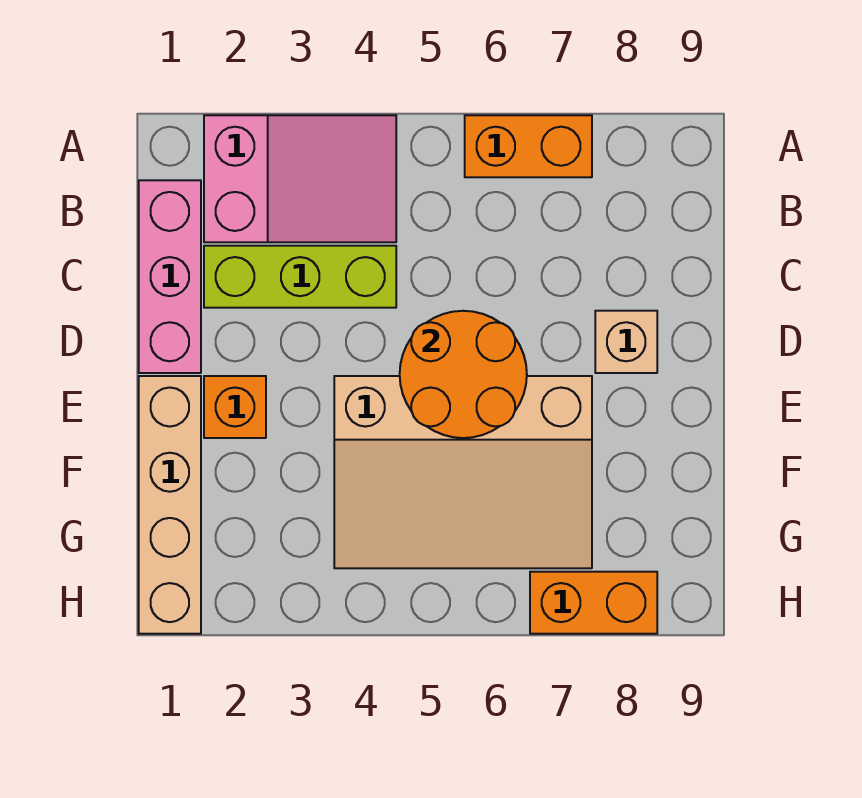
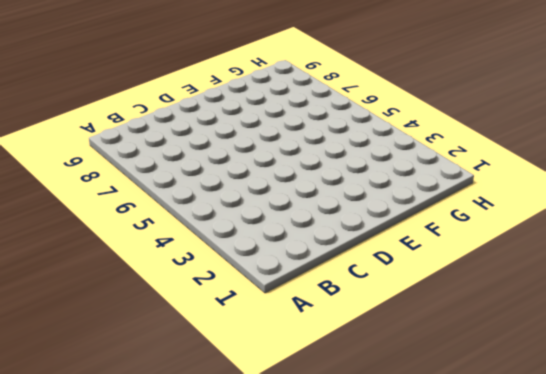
none -> pink 2x3 slope [204,115,396,242]
none -> orange 1x2 brick [465,115,592,177]

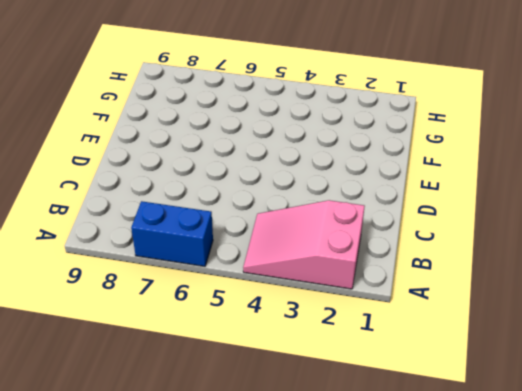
blue 1x2 brick [131,201,213,266] -> orange 1x2 brick [465,115,592,177]
none -> pink 1x3 brick [139,180,201,373]
none -> lime 1x3 brick [204,246,396,308]

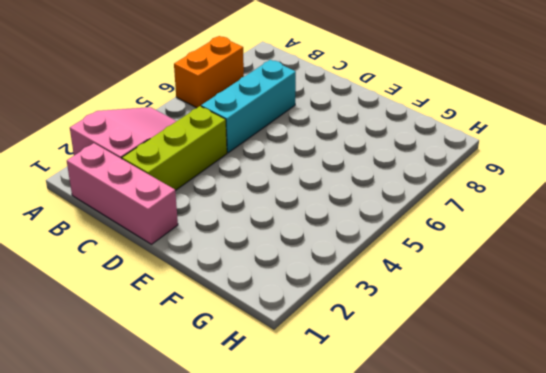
cyan 1x3 brick [201,60,296,153] -> none
none -> tan 1x1 brick [595,311,657,373]
none -> tan 1x4 brick [139,376,201,634]

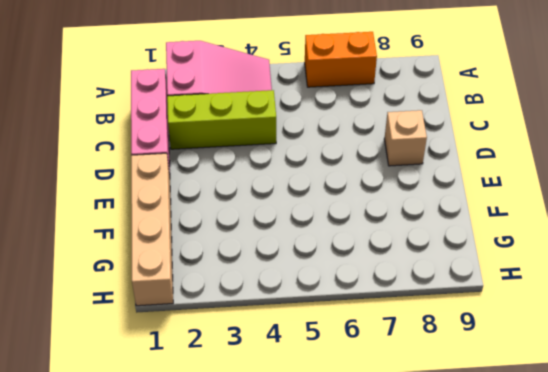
none -> orange 1x1 brick [204,376,266,438]
none -> tan 3x4 slope [334,376,592,568]

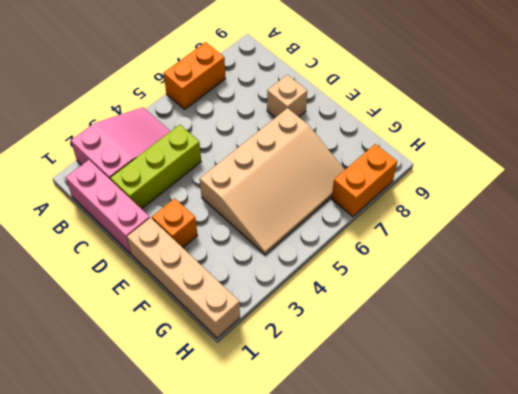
none -> orange 2x2 round brick [400,311,527,438]

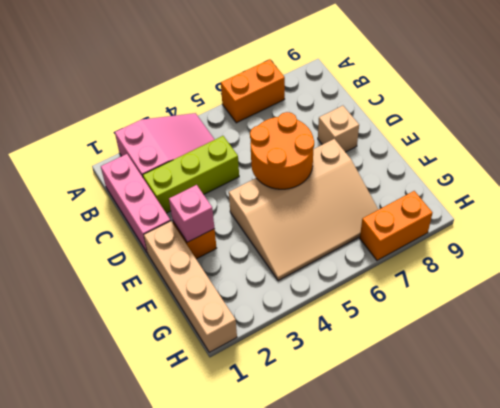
pink 1x1 brick [169,185,214,242] -> none

